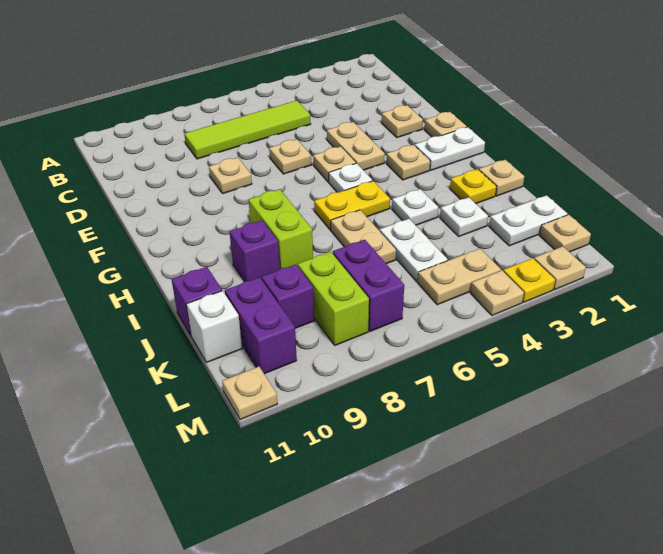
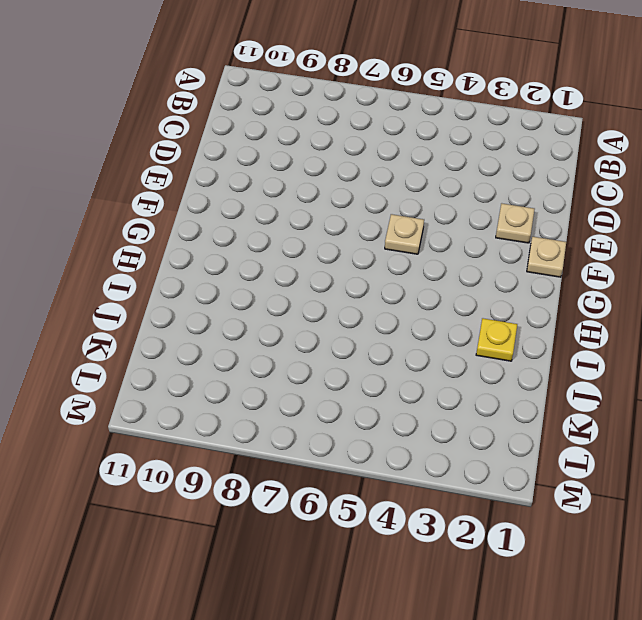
none -> lime 1x4 tile [184,101,311,159]
none -> tan 1x2 plate [327,122,385,170]
none -> tan 1x1 plate [269,139,311,174]
none -> tan 1x1 plate [209,158,252,193]

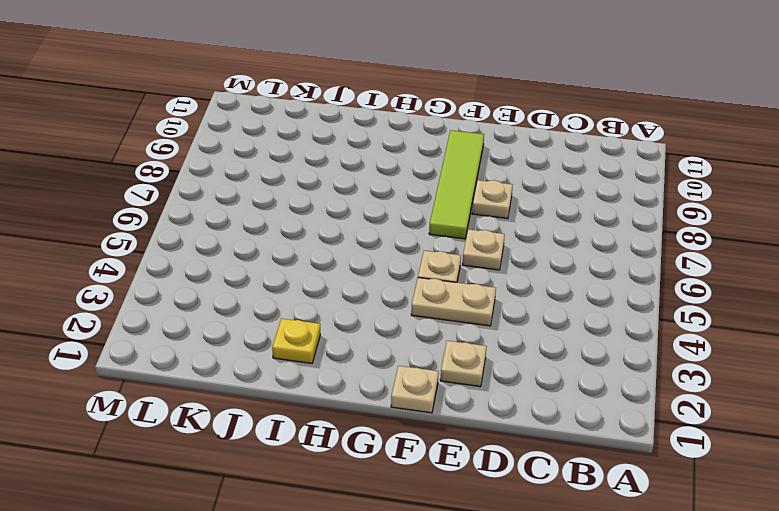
lime 1x4 tile [429,130,484,239] -> lime 1x4 tile moved to [184,101,311,159]
none -> white 1x2 plate [415,127,485,170]
none -> tan 1x1 plate [386,145,430,180]
none -> white 1x1 plate [329,163,373,193]
none -> yellow 1x2 plate [314,181,390,230]

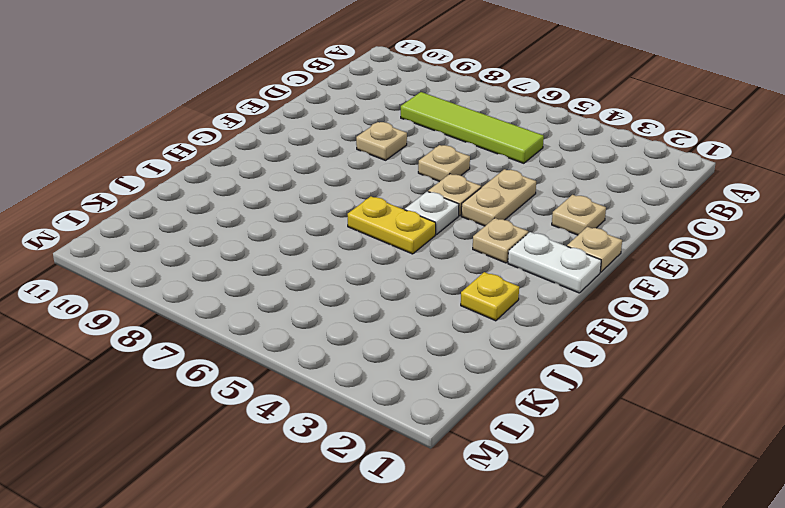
none -> lime 1x2 brick [248,189,313,269]
none -> tan 1x1 plate [479,160,524,196]
none -> white 1x1 plate [392,189,438,225]
none -> tan 1x2 plate [331,210,396,264]

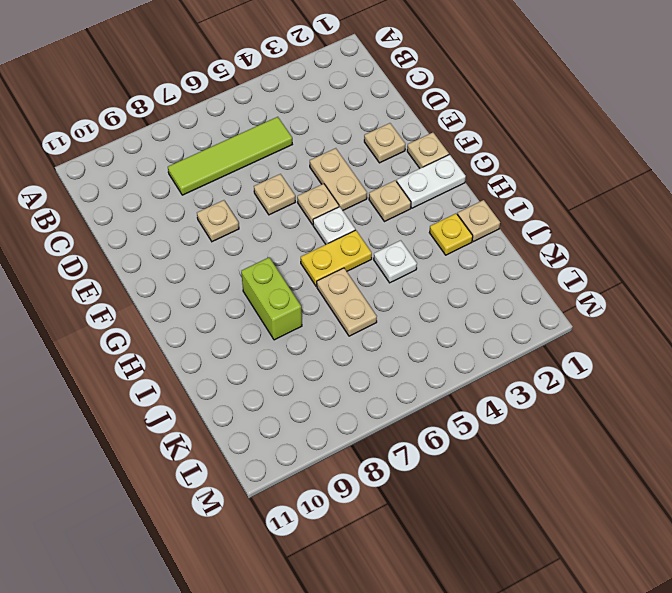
none -> purple 1x1 brick [230,221,280,282]
none -> white 1x1 plate [440,197,488,236]
none -> white 1x2 plate [380,219,448,281]
none -> purple 1x1 brick [172,267,222,335]

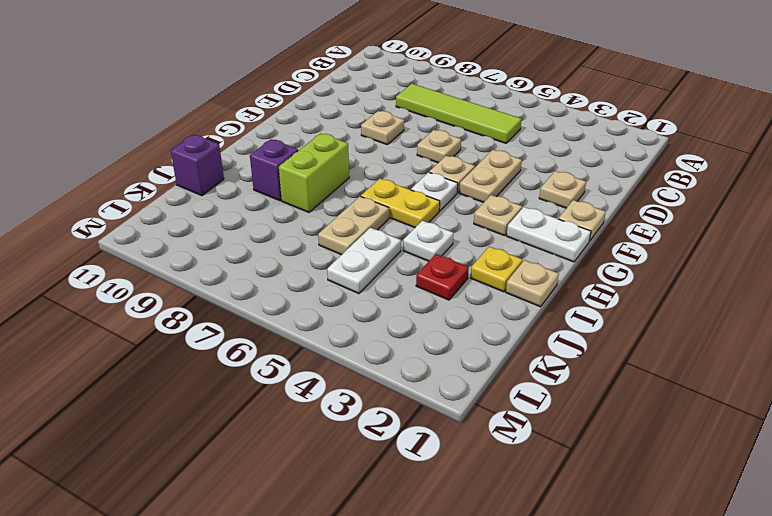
red 1x1 plate [416,254,469,300] -> white 1x1 plate [440,197,488,236]
none -> white 1x2 plate [489,195,568,246]
none -> purple 1x2 brick [333,240,404,331]
none -> lime 1x2 brick [298,252,369,345]
none -> purple 1x1 brick [262,264,314,328]

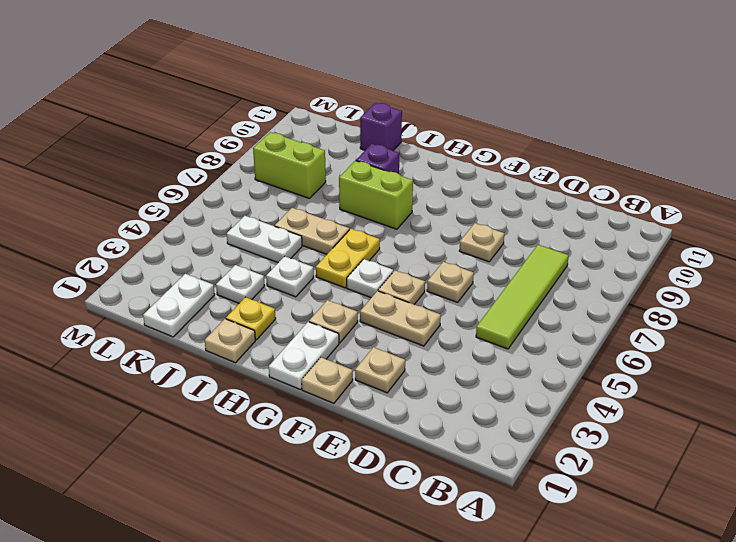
none -> purple 1x2 brick [333,240,404,331]
none -> purple 1x1 brick [262,264,314,328]
none -> purple 1x2 brick [225,277,297,374]
none -> white 1x1 brick [186,291,242,362]

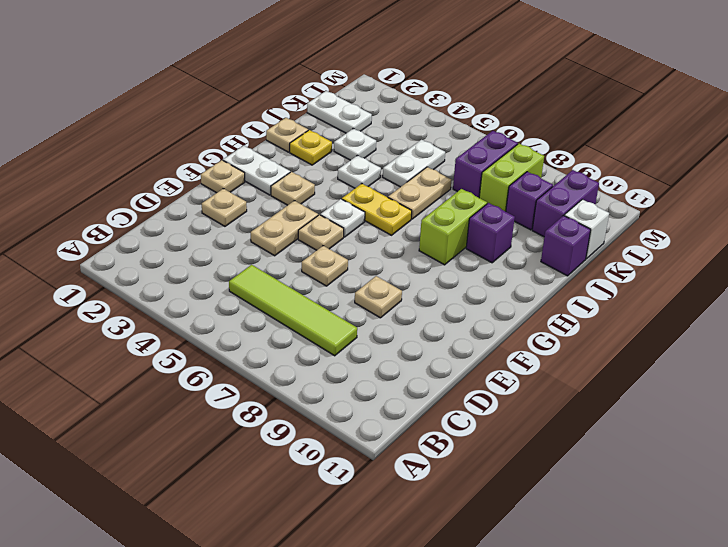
none -> tan 1x1 plate [540,215,591,252]
none -> tan 1x2 plate [418,248,501,305]
none -> tan 1x1 plate [534,246,586,289]
none -> yellow 1x1 plate [503,258,555,302]

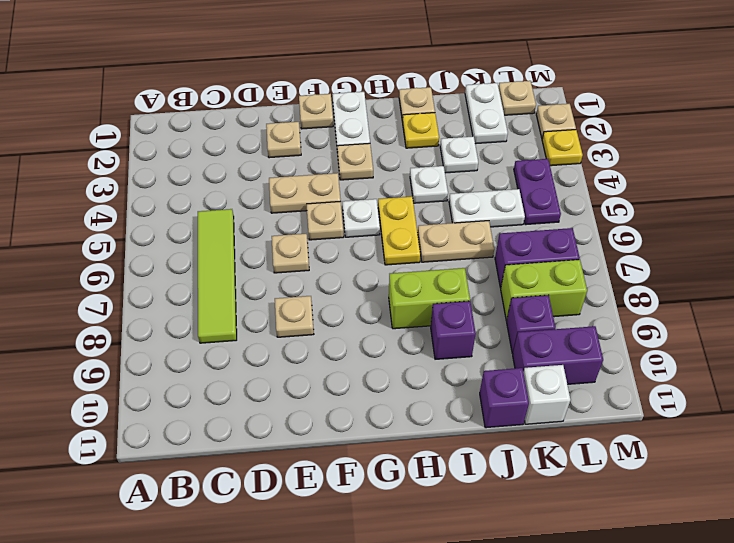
purple 1x2 plate [514,159,561,225] -> tan 1x2 plate [418,248,501,305]
none -> tan 1x1 plate [471,271,524,315]
none -> tan 1x1 plate [222,367,277,420]

